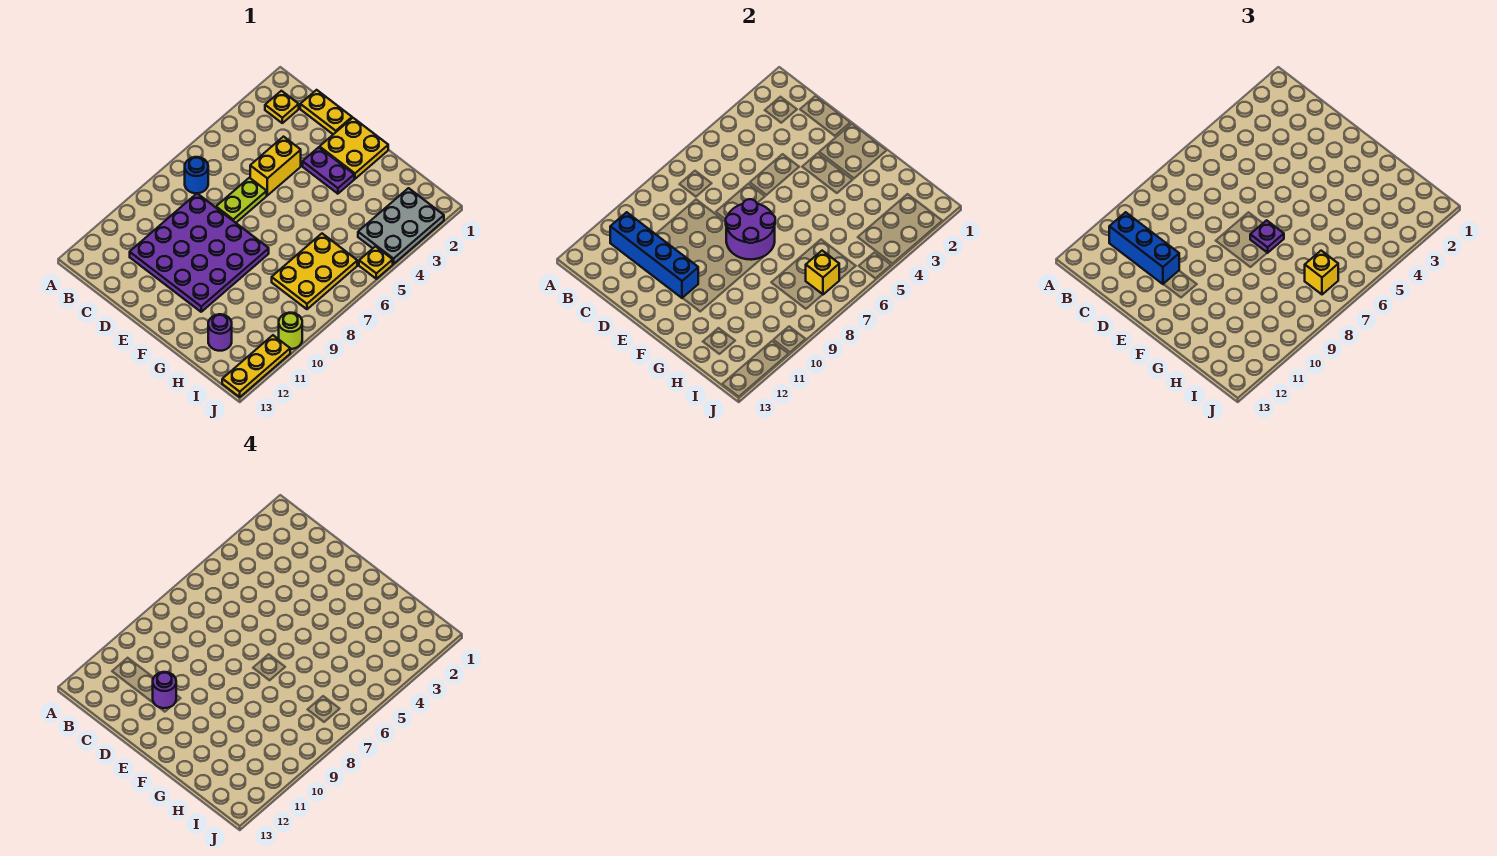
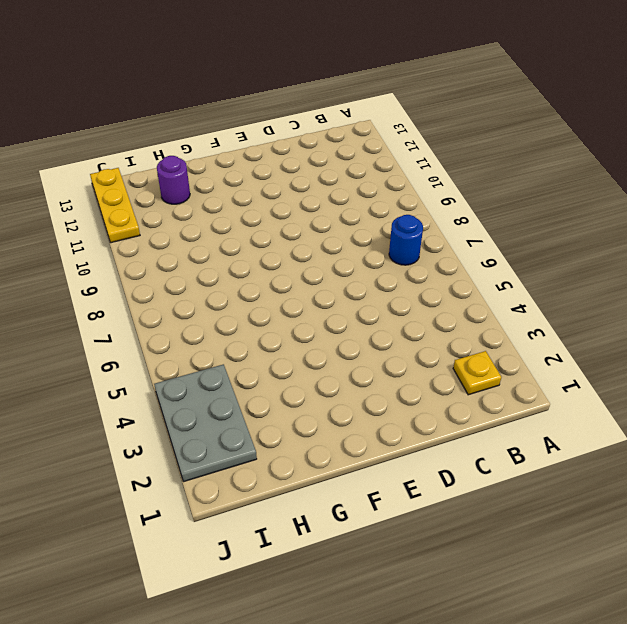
none -> yellow 1x2 plate [300,90,352,134]
none -> purple 4x4 plate [130,193,269,312]
none -> yellow 1x2 brick [250,137,301,195]

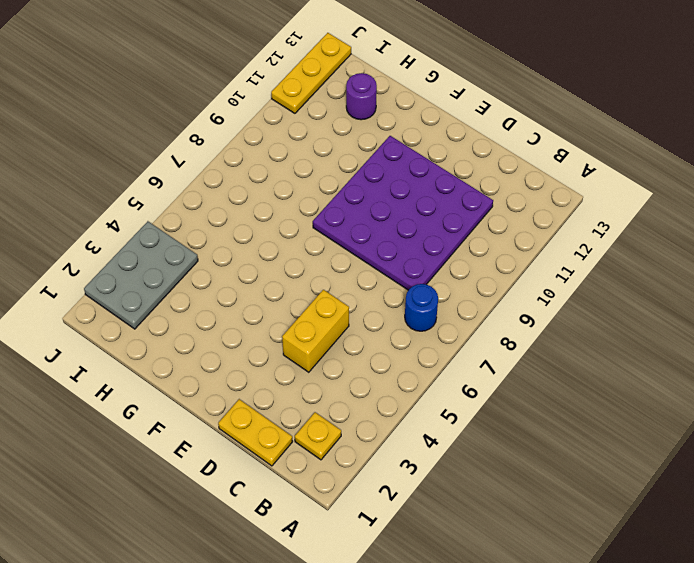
none -> lime 1x2 plate [216,178,267,223]
none -> yellow 2x2 plate [320,118,388,179]
none -> purple 1x2 plate [303,147,354,194]

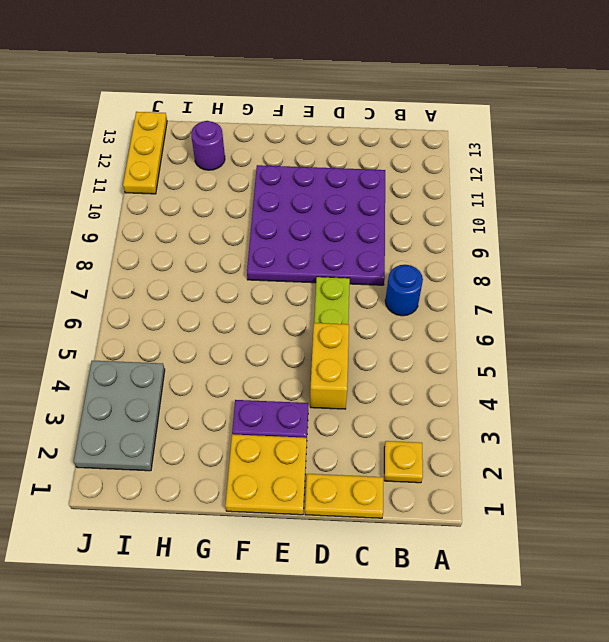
none -> yellow 2x3 plate [272,234,357,309]
none -> yellow 1x1 plate [359,246,393,279]
none -> lime 1x1 round brick [279,313,302,349]

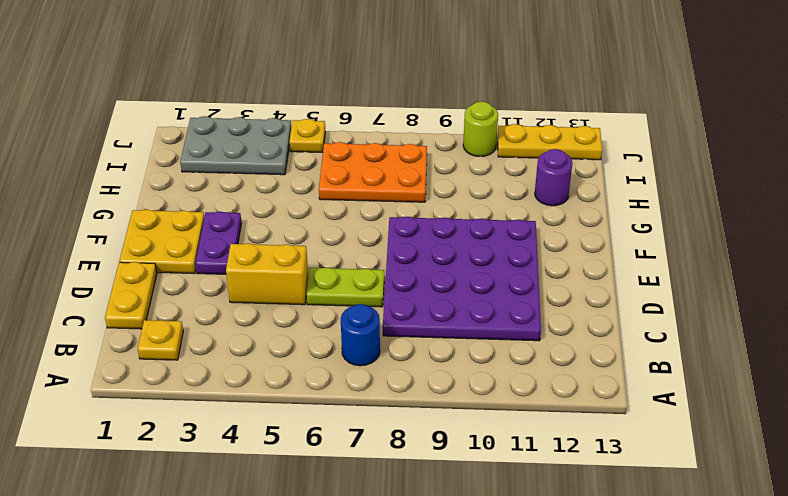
orange 2x3 plate [319,142,427,202] -> yellow 2x3 plate [272,234,357,309]
none -> blue 1x4 brick [610,212,698,298]
none -> purple 2x2 round brick [725,199,775,260]
none -> yellow 1x1 brick [806,251,839,294]

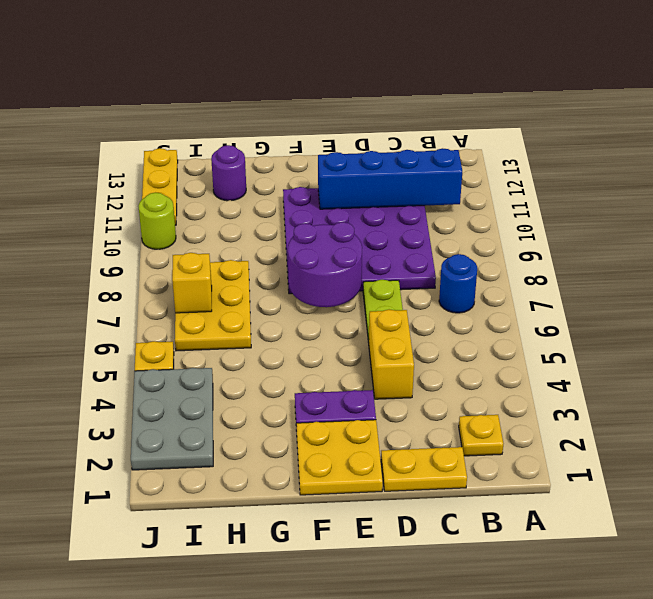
none -> blue 1x3 brick [1109,212,1179,284]
none -> purple 1x1 plate [1250,220,1284,253]
none -> yellow 1x1 brick [1305,251,1338,294]

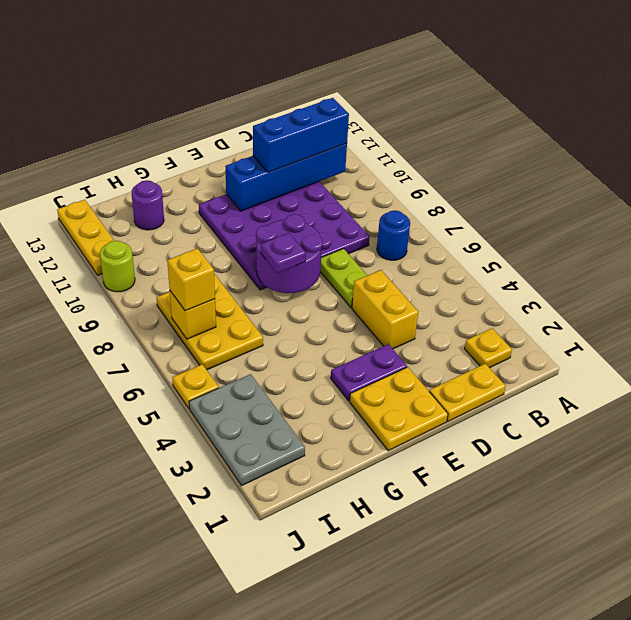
none -> purple 1x1 round brick [153,672,176,708]

